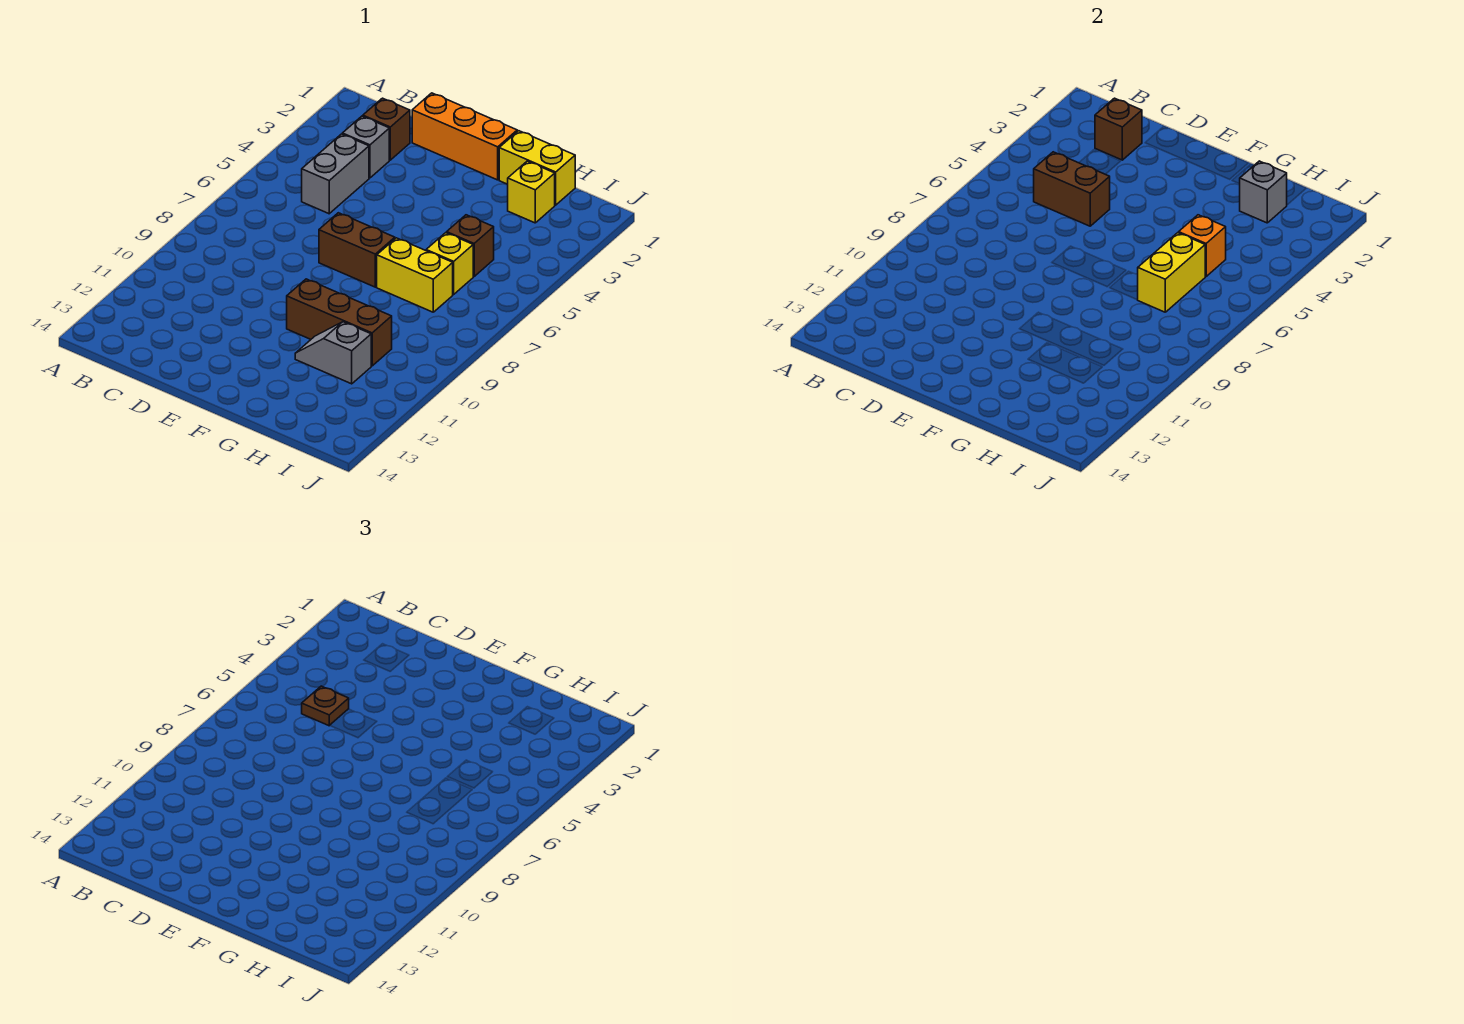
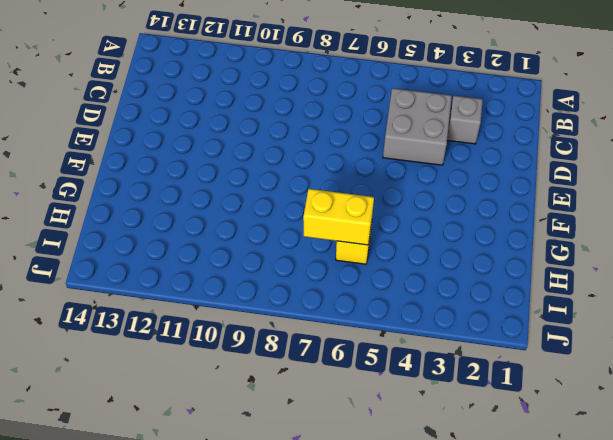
grey 2x2 brick [383,88,452,165] -> grey 1x2 brick [302,134,369,214]
none -> brown 1x1 brick [363,98,410,160]
none -> orange 1x3 brick [412,93,517,180]
none -> brown 1x2 brick [319,213,395,287]

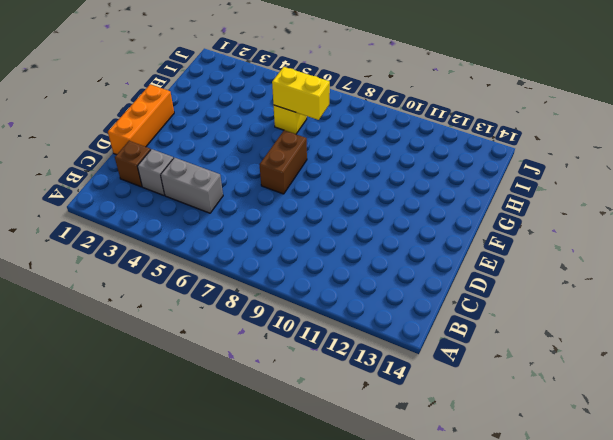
none -> brown 1x3 brick [287,279,392,366]
none -> yellow 1x2 brick [499,131,575,205]
none -> yellow 1x2 brick [377,238,453,312]

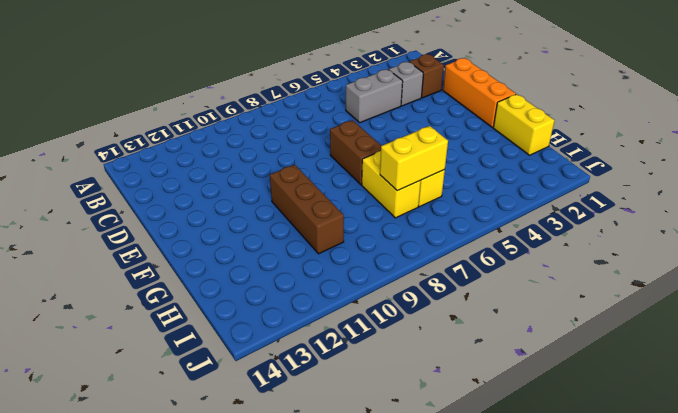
none -> grey 1x2 slope [295,322,371,384]
none -> yellow 1x1 brick [508,161,555,223]
none -> brown 1x1 brick [447,215,494,276]

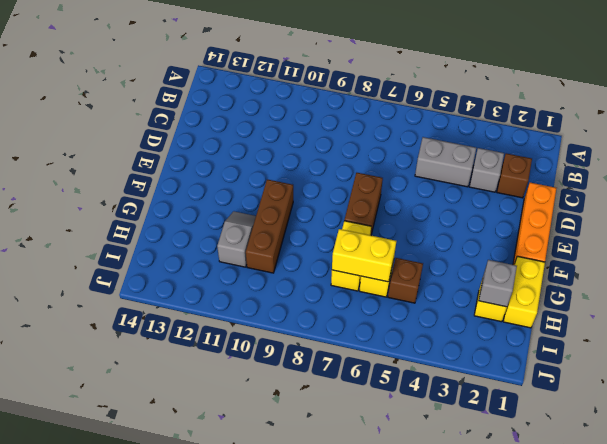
none -> brown 1x1 brick [1095,98,1142,160]
none -> brown 1x2 brick [1034,152,1110,226]
none -> orange 1x1 brick [1179,215,1226,276]

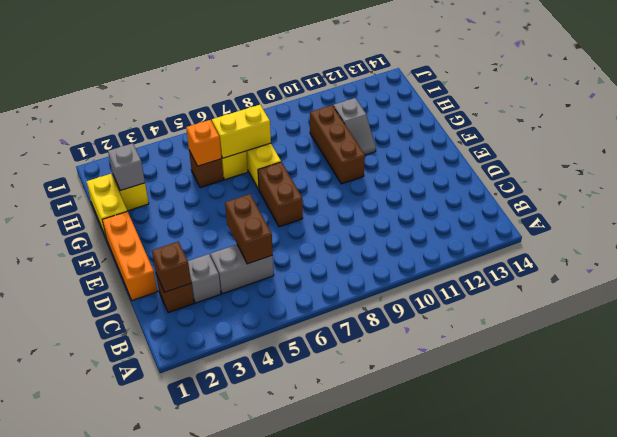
none -> brown 1x1 plate [302,686,349,726]

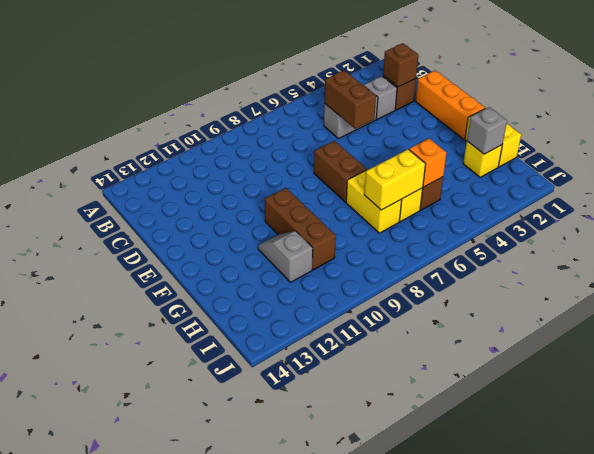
none -> brown 1x1 plate [302,686,349,726]

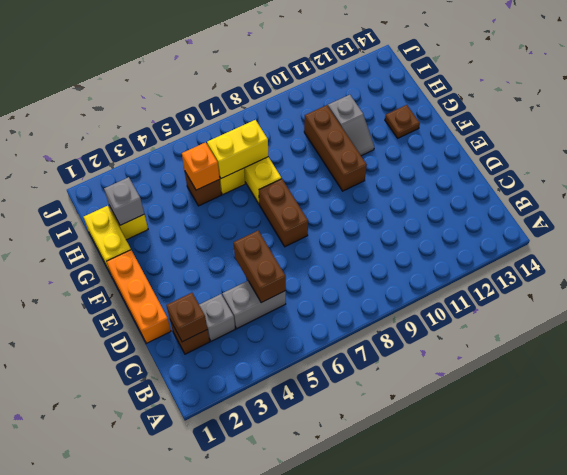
brown 1x1 plate [385,105,420,138] -> brown 1x1 plate moved to [302,686,349,726]

